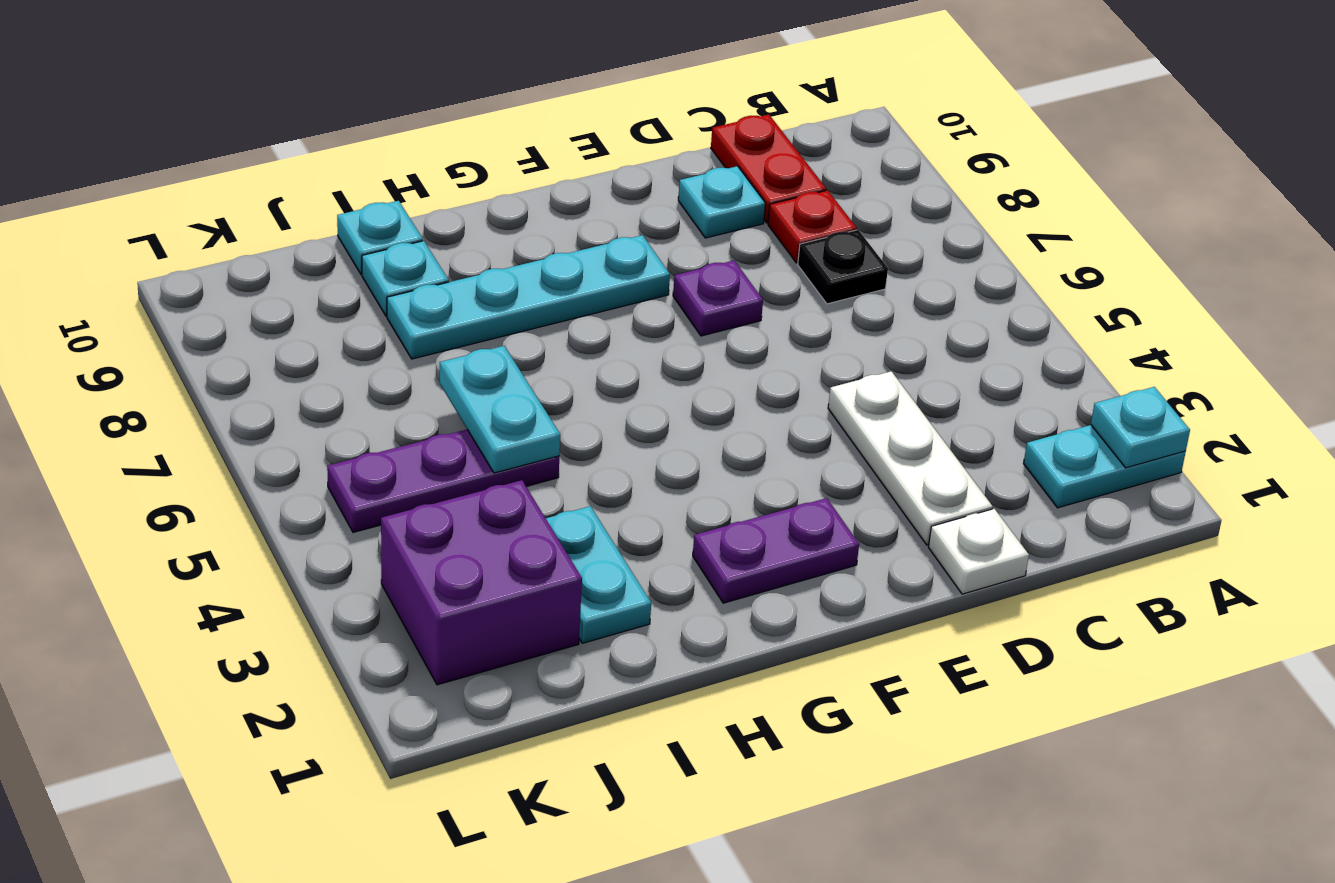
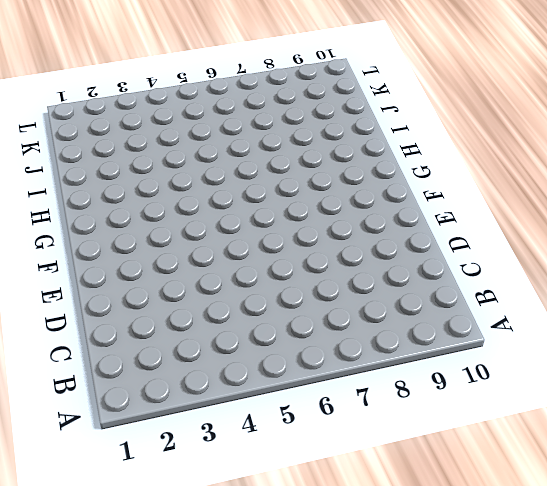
none -> cyan 1x2 plate [1024,425,1186,508]
none -> black 1x1 plate [798,230,888,304]
none -> red 1x1 plate [768,190,857,263]

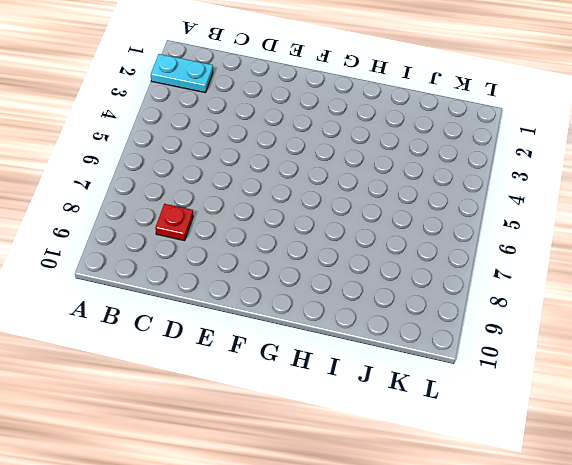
none -> black 1x1 plate [798,230,888,304]
none -> red 1x2 plate [711,114,826,223]
none -> white 1x1 plate [928,509,1029,594]

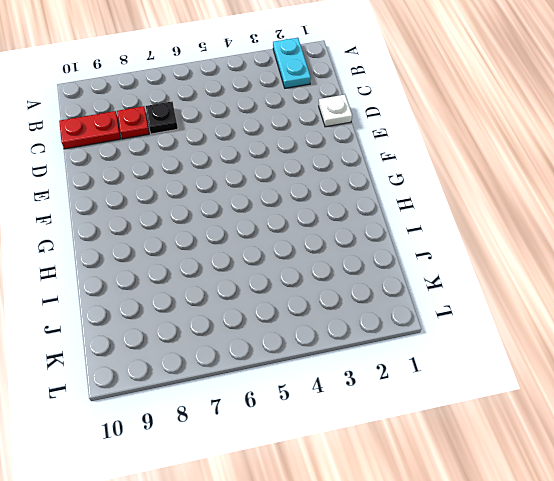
none -> white 1x3 plate [828,371,993,545]
none -> cyan 1x1 plate [678,166,765,238]
none -> purple 1x1 plate [673,260,763,336]

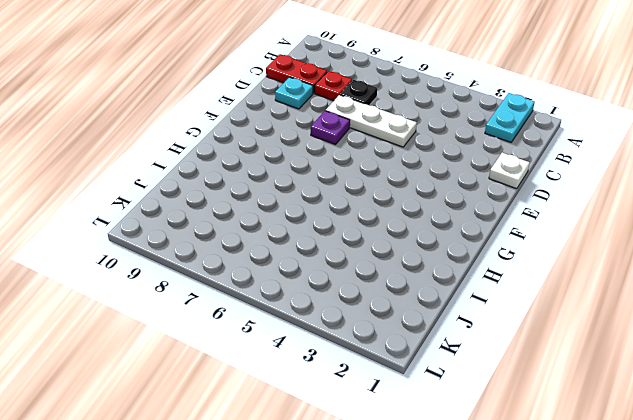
white 1x3 plate [326,95,417,147] -> white 1x3 plate moved to [828,371,993,545]
none -> purple 1x2 plate [693,498,859,603]
none -> cyan 1x4 plate [387,235,670,359]
none -> cyan 1x2 plate [546,506,651,643]

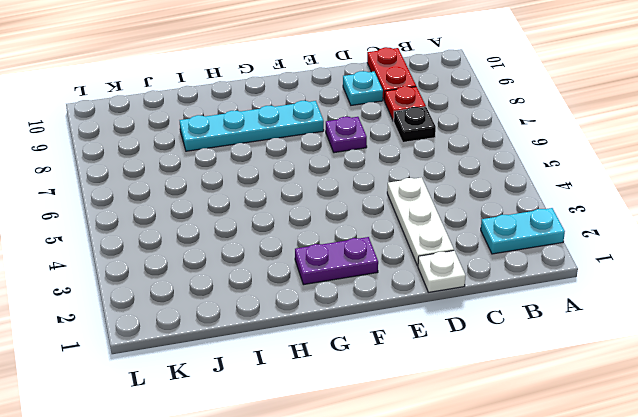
none -> cyan 1x2 plate [546,506,651,643]
none -> purple 1x3 plate [327,430,559,532]
none -> cyan 1x1 plate [362,241,449,316]

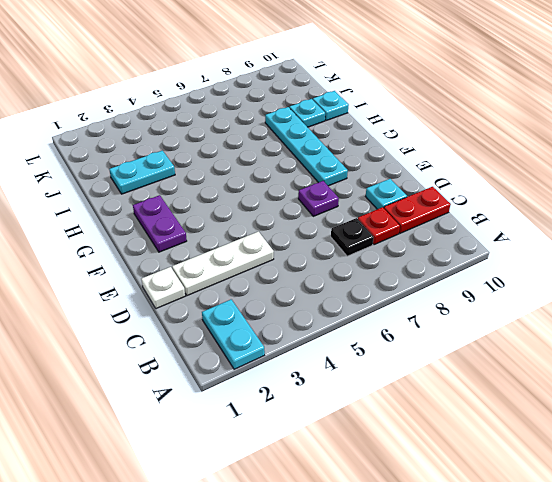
none -> purple 1x3 plate [327,430,559,532]
none -> purple 2x2 brick [381,480,582,685]
none -> cyan 1x1 plate [1091,387,1190,468]

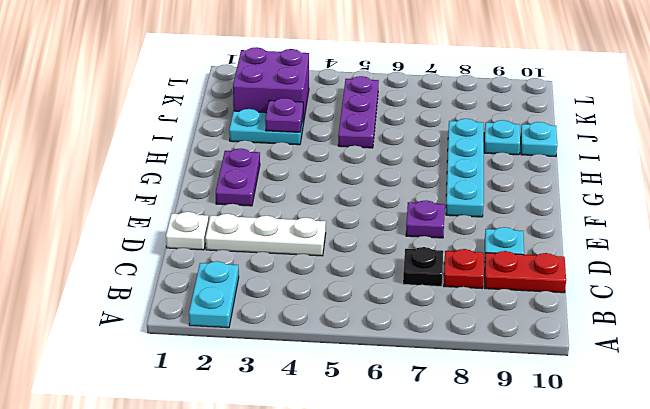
purple 1x1 plate [265,98,303,132] -> none
none -> cyan 1x1 plate [1091,387,1190,468]
none -> cyan 1x2 plate [440,346,560,473]

